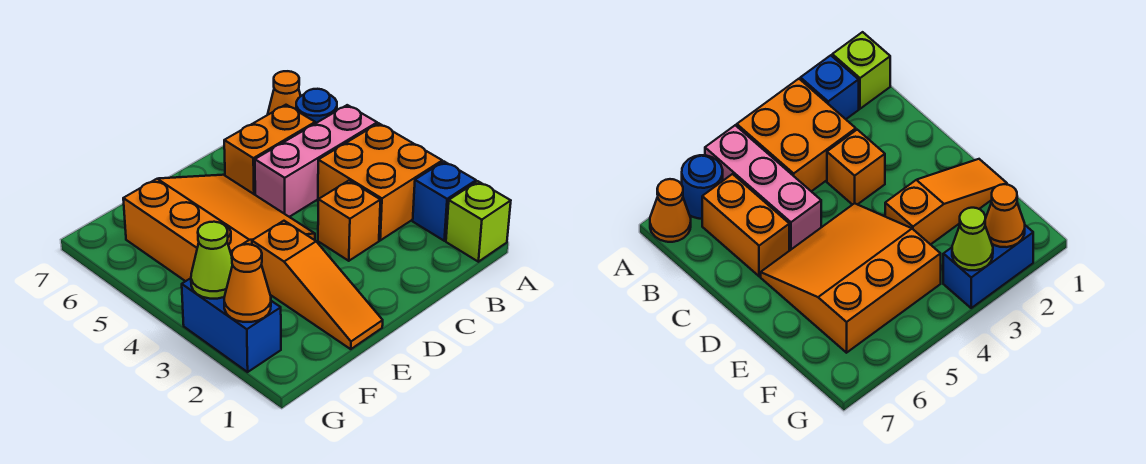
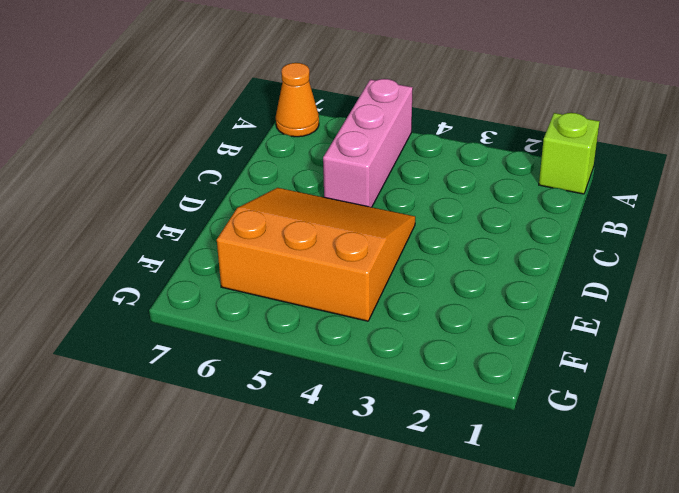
none -> blue 1x1 brick [413,162,476,241]
none -> orange 2x2 brick [318,123,442,240]
none -> blue 1x1 round brick [296,89,337,123]

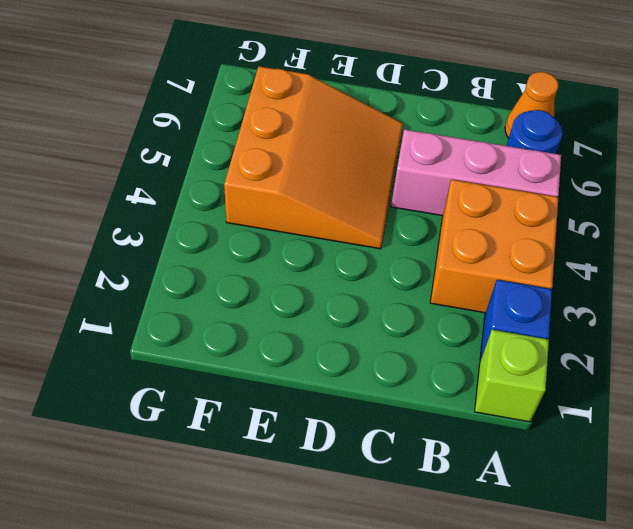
none -> orange 1x2 brick [224,105,315,195]
none -> orange 1x1 brick [318,181,380,261]
none -> orange 1x3 slope [252,221,383,349]

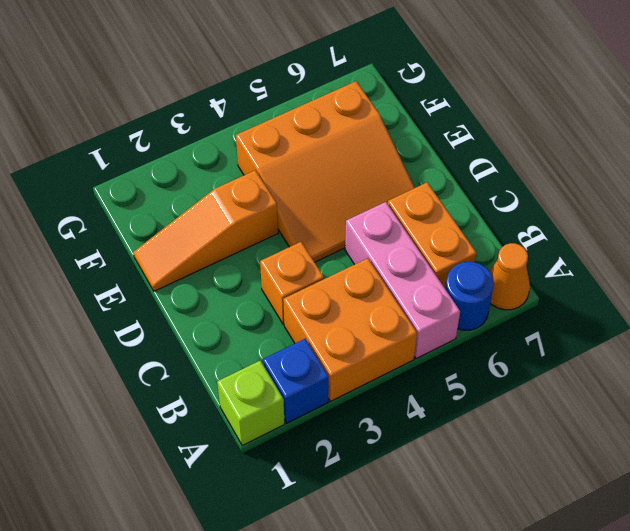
none -> blue 1x2 brick [182,278,281,372]
none -> orange 1x1 cone [224,244,271,322]
none -> lime 1x1 cone [191,222,233,299]

